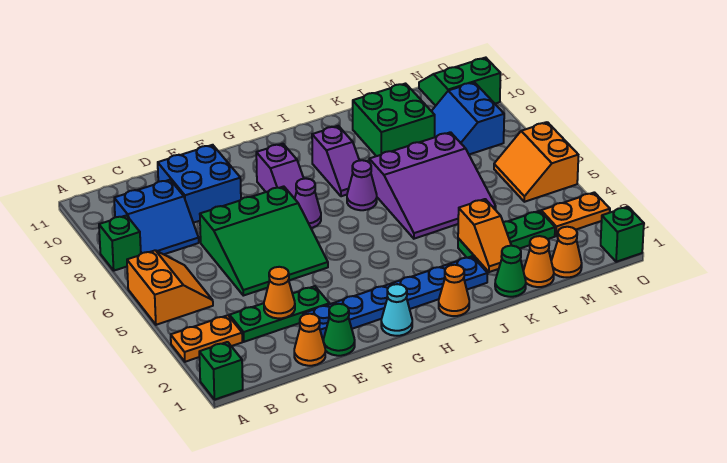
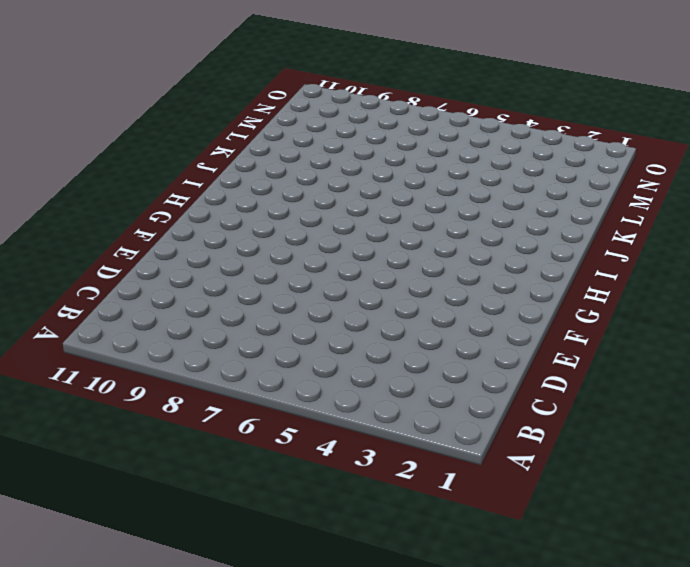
none -> green 1x1 brick [199,342,243,400]
none -> orange 1x2 plate [171,315,242,362]
none -> orange 2x2 slope [127,250,213,325]
none -> green 1x1 brick [99,215,141,271]

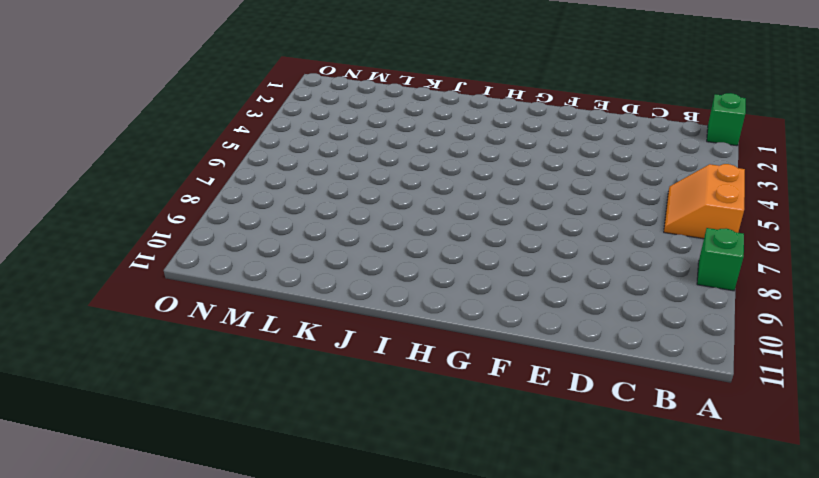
none -> orange 1x2 plate [171,315,242,362]
none -> blue 2x2 slope [114,180,199,254]
none -> green 1x3 plate [229,286,329,342]
none -> orange 1x1 cone [294,314,325,366]

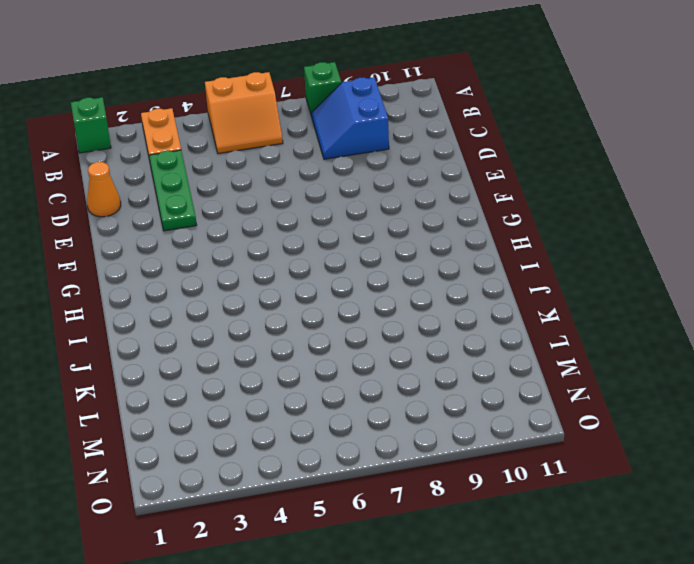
none -> green 3x3 slope [200,186,328,296]
none -> blue 2x2 brick [158,145,241,223]
none -> green 1x1 cone [324,304,355,356]
none -> blue 1x6 plate [303,256,488,339]

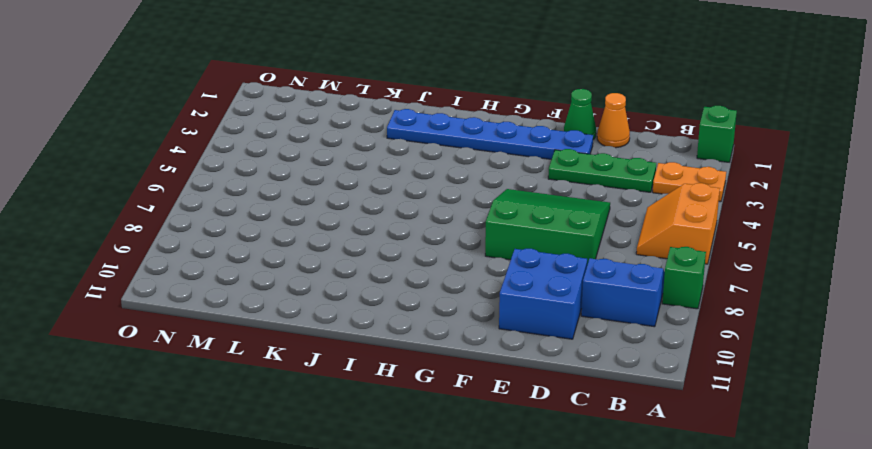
none -> cyan 1x1 cone [381,284,412,336]
none -> purple 1x1 cone [295,179,321,228]
none -> purple 1x2 slope [256,144,304,199]
none -> orange 1x1 cone [439,265,469,316]

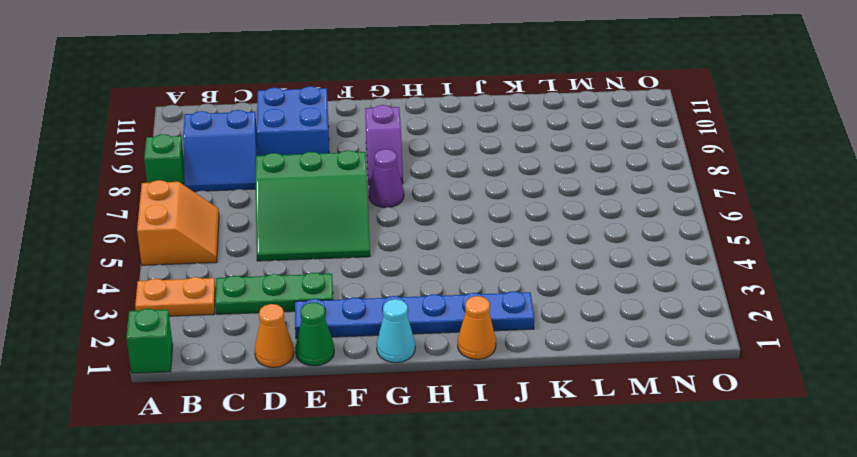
none -> purple 1x1 cone [347,160,377,210]
none -> purple 1x2 slope [312,126,359,196]
none -> purple 3x3 slope [369,132,496,239]
none -> green 1x1 cone [495,246,526,297]

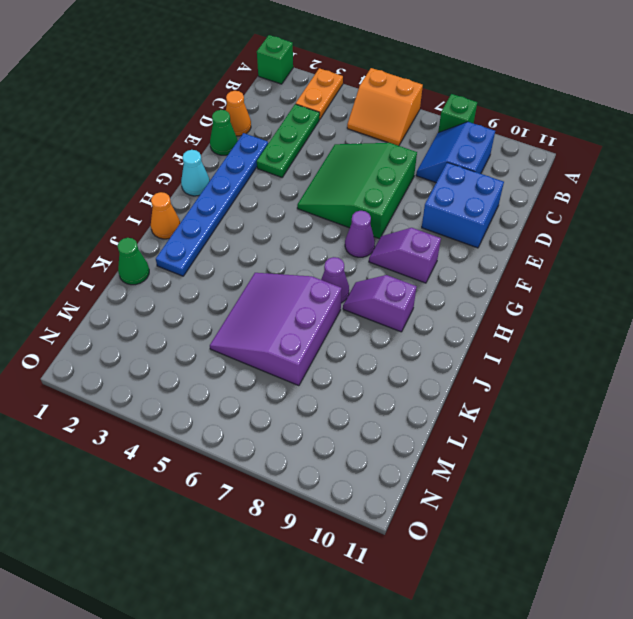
none -> green 1x3 plate [458,211,555,263]
none -> green 2x2 brick [353,84,435,156]
none -> orange 1x1 cone [523,236,554,287]
none -> orange 1x1 cone [551,227,582,277]

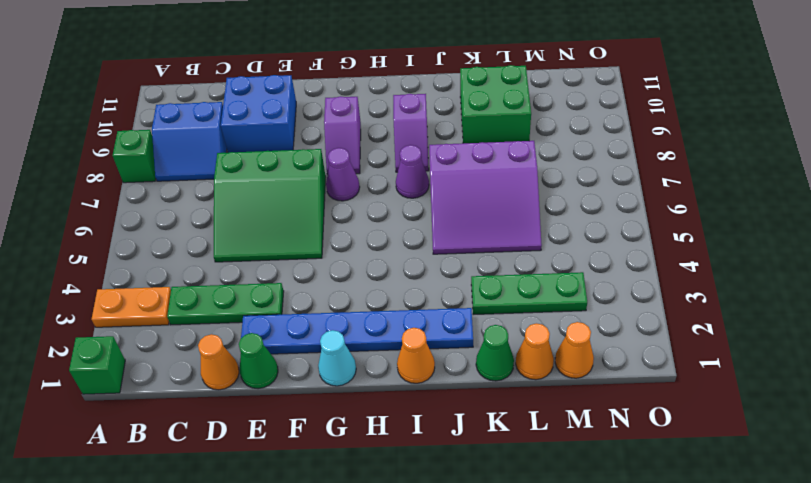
none -> orange 2x2 slope [127,250,213,325]
none -> blue 2x2 slope [432,82,504,155]
none -> orange 1x2 plate [541,192,610,236]
none -> orange 2x2 slope [494,122,578,202]

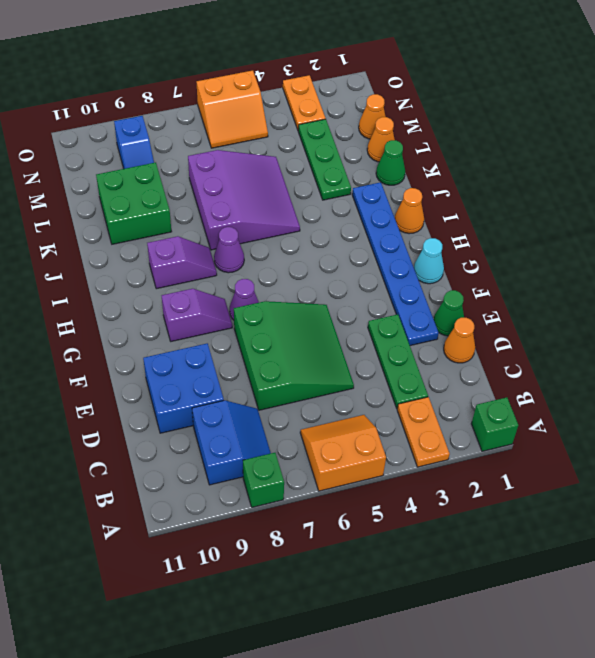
blue 1x2 slope [114,116,154,169] -> blue 2x2 slope [432,82,504,155]
none -> green 2x2 slope [419,58,501,106]
none -> green 1x1 brick [601,207,644,262]
none -> orange 1x1 cone [264,267,295,318]
none -> orange 1x2 slope [458,199,511,272]

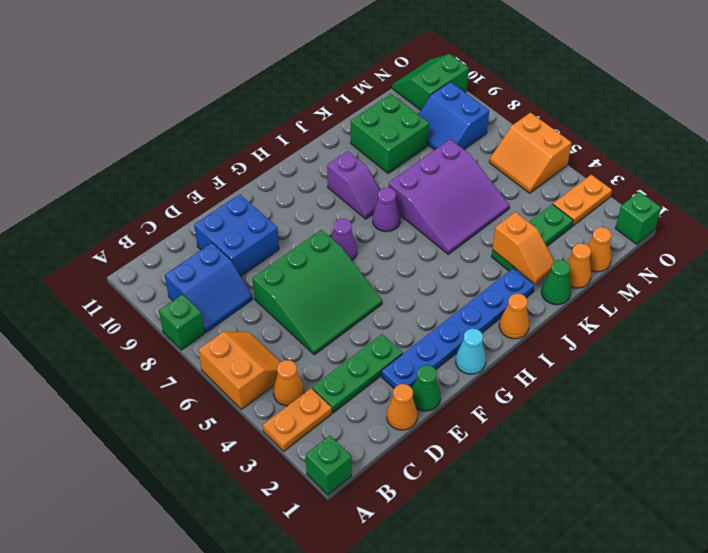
orange 1x1 cone [273,360,304,406] -> orange 1x1 cone moved to [264,267,295,318]
none -> purple 1x2 slope [256,144,304,199]

